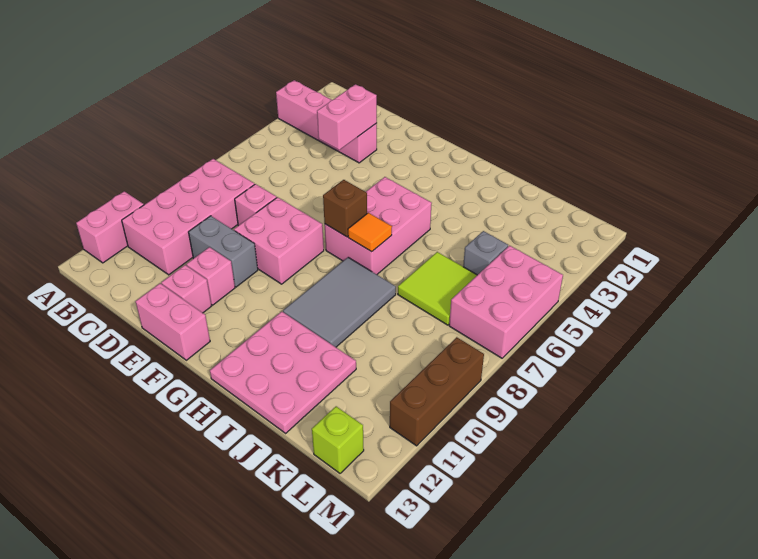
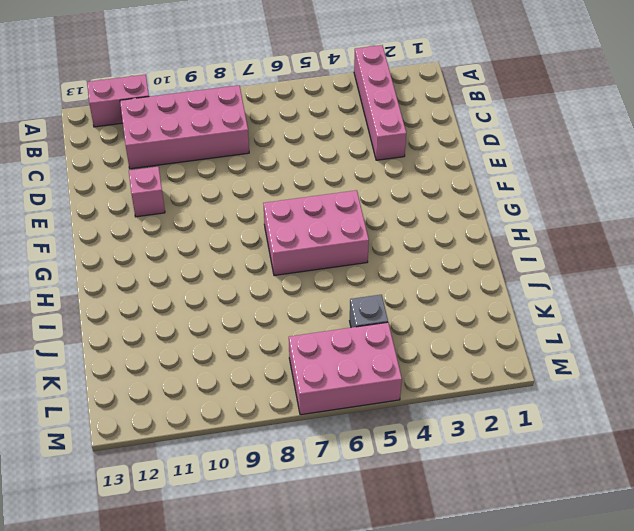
none -> pink 1x1 brick [235,184,277,226]
none -> grey 1x2 brick [189,216,258,287]
none -> pink 2x2 brick [234,197,324,284]

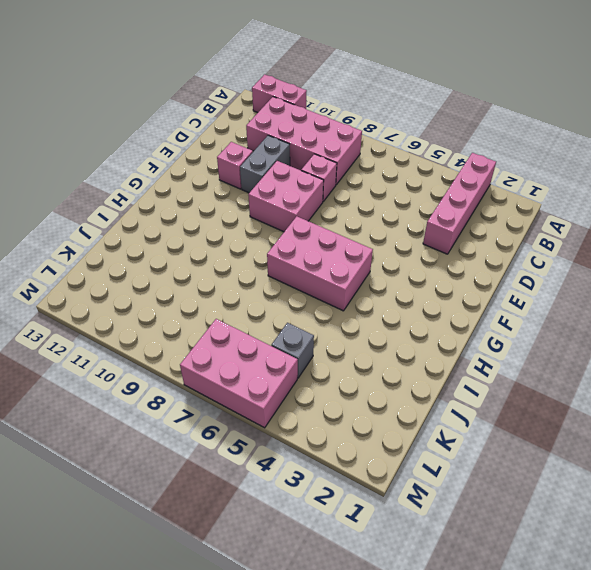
none -> pink 1x1 brick [161,265,211,313]
none -> pink 1x2 brick [135,283,210,360]
none -> grey 2x3 tile [283,257,396,347]

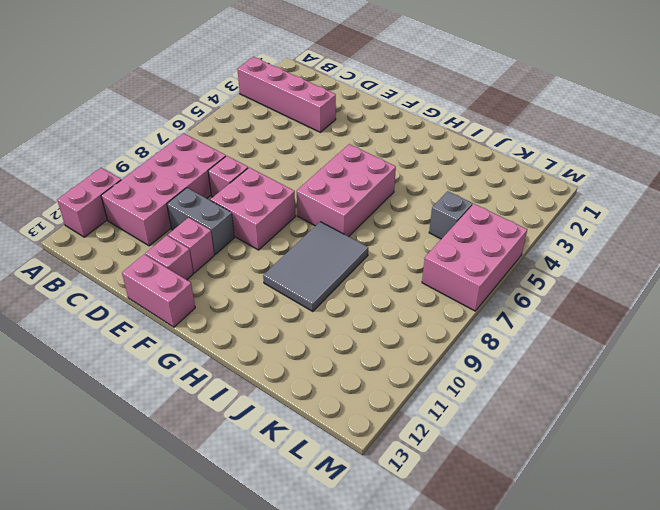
none -> pink 3x3 plate [210,312,356,433]
none -> lime 2x2 tile [398,252,477,325]
none -> lime 1x1 brick [312,406,364,473]

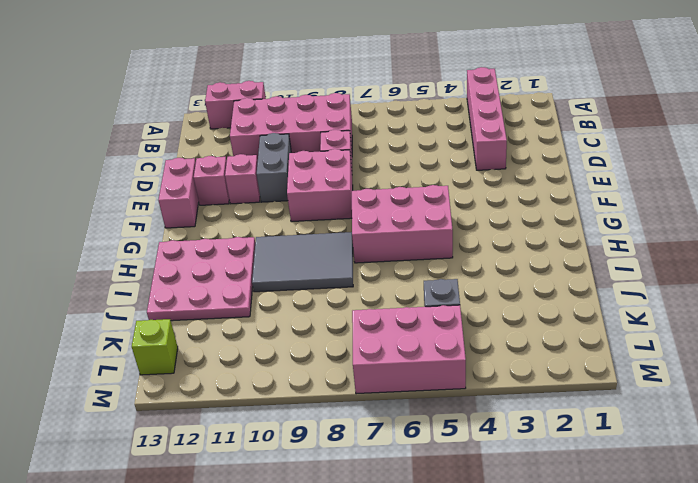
none -> lime 2x2 tile [398,252,477,325]
none -> brown 1x3 brick [390,337,484,446]
none -> pink 1x2 brick [317,84,377,150]

